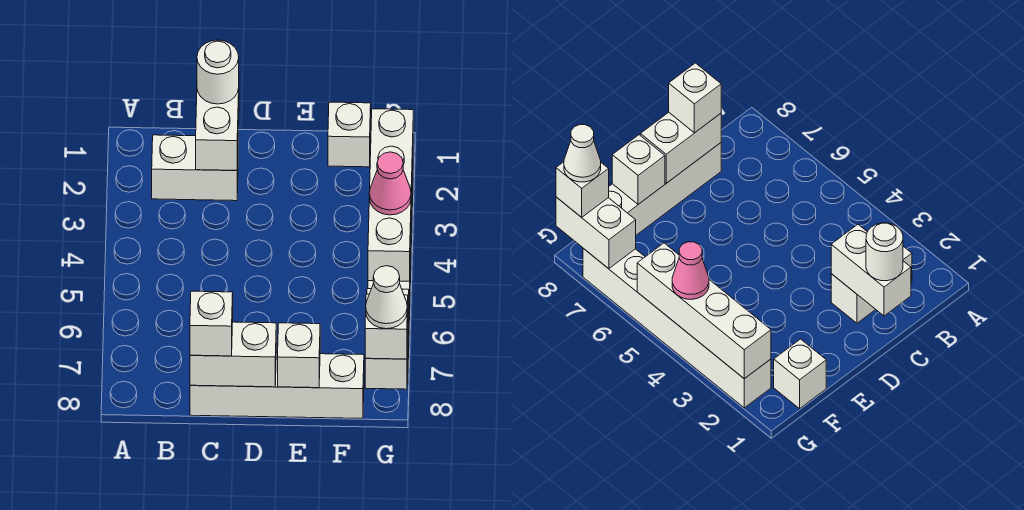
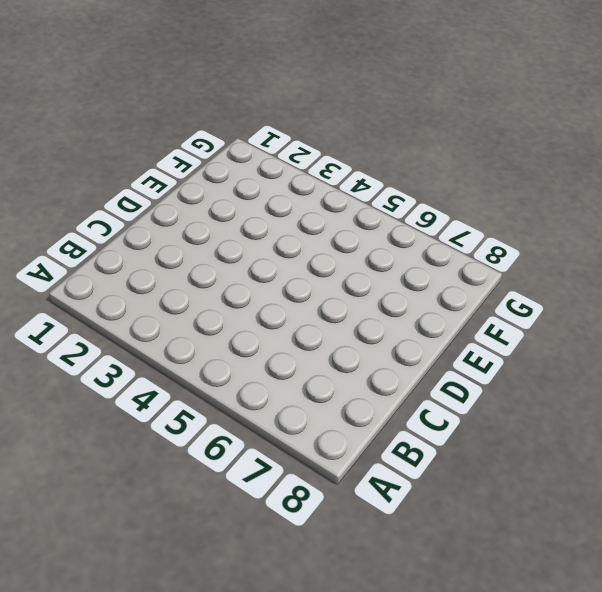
none -> white 1x2 brick [152,135,238,201]
none -> white 1x4 brick [190,353,364,419]
none -> white 1x1 brick [328,102,371,167]

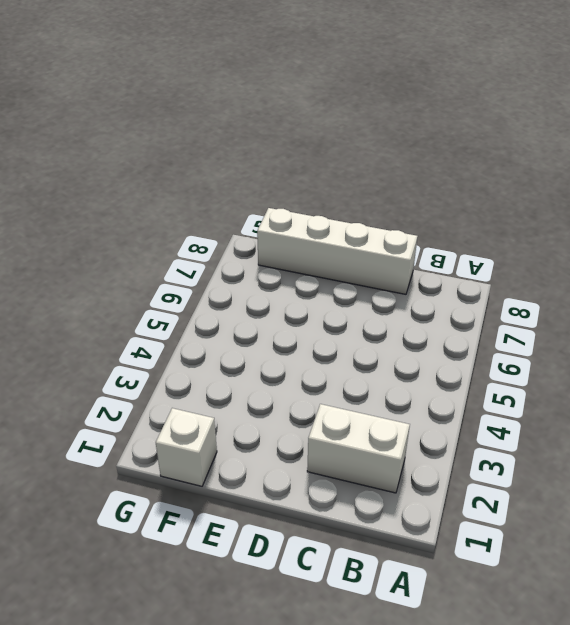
none -> white 1x6 brick [583,248,771,408]
none -> white 1x2 brick [196,89,239,170]
none -> white 1x2 brick [190,322,276,387]

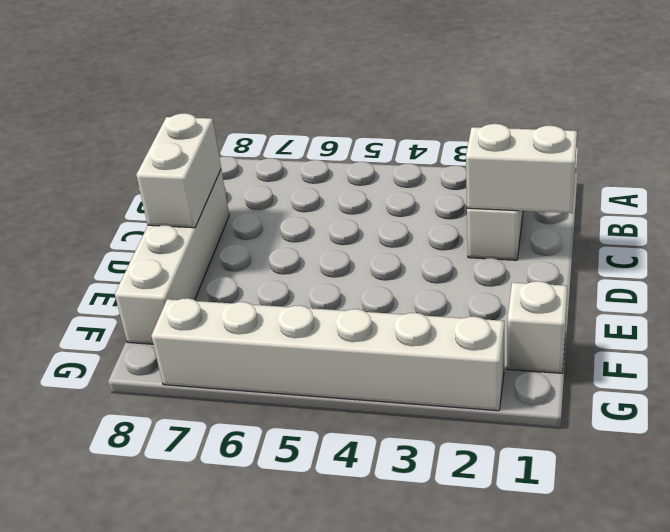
none -> white 1x1 brick [278,323,320,388]
none -> white 1x4 brick [368,109,413,281]
none -> white 1x2 brick [365,289,409,389]

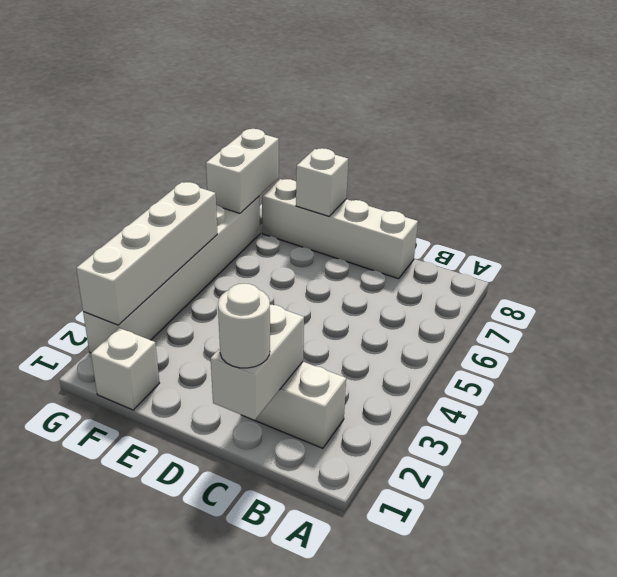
none -> white 1x2 brick [190,322,276,387]
none -> white 1x1 brick [190,291,233,356]
none -> pink 1x1 cone [369,152,411,215]

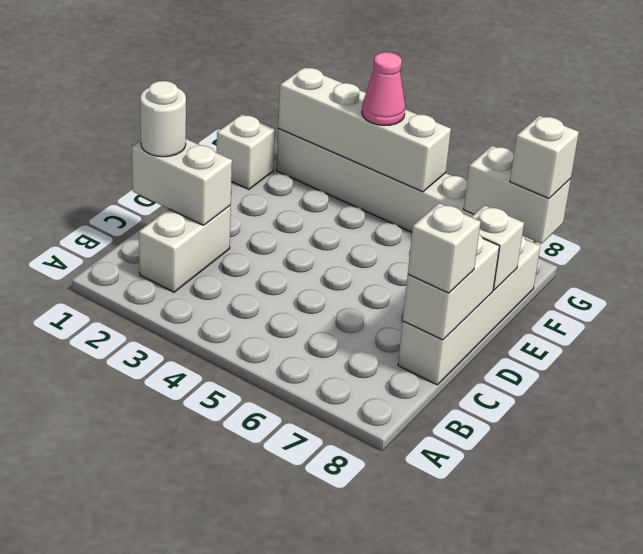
none -> white 1x1 cone [366,266,407,329]

